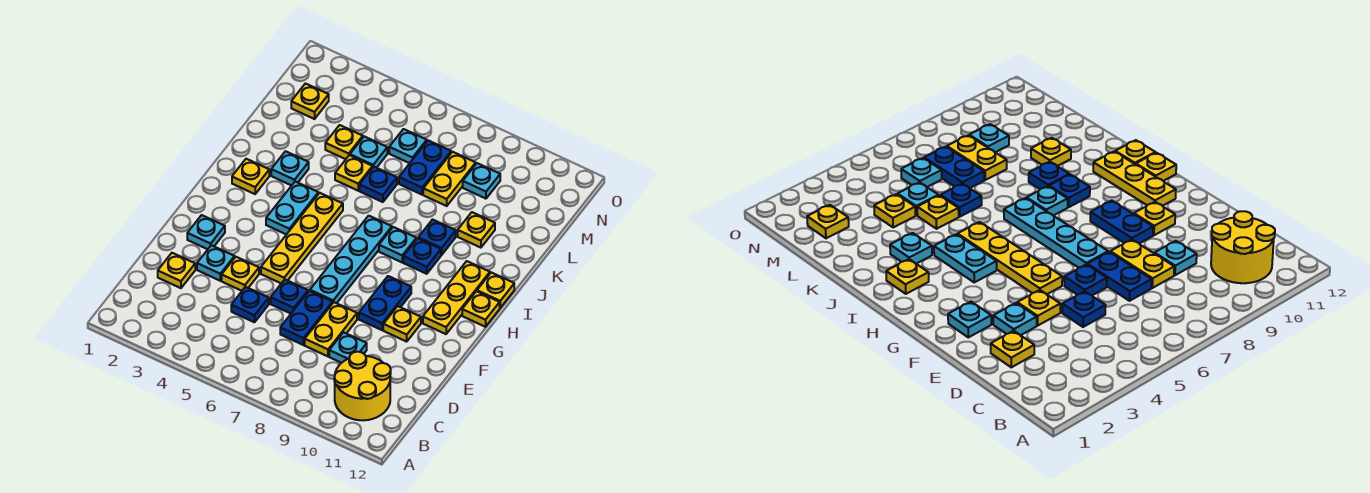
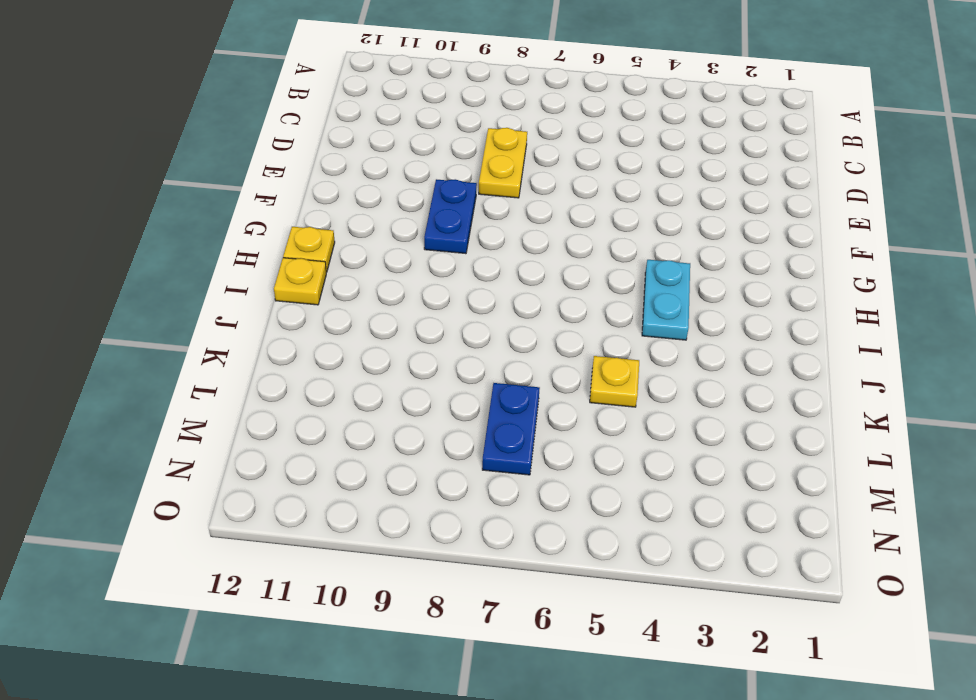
none -> yellow 2x2 round brick [334,352,391,420]
none -> yellow 1x1 plate [158,253,195,288]
none -> blue 1x1 plate [231,287,269,322]
none -> blue 1x2 plate [280,291,333,345]

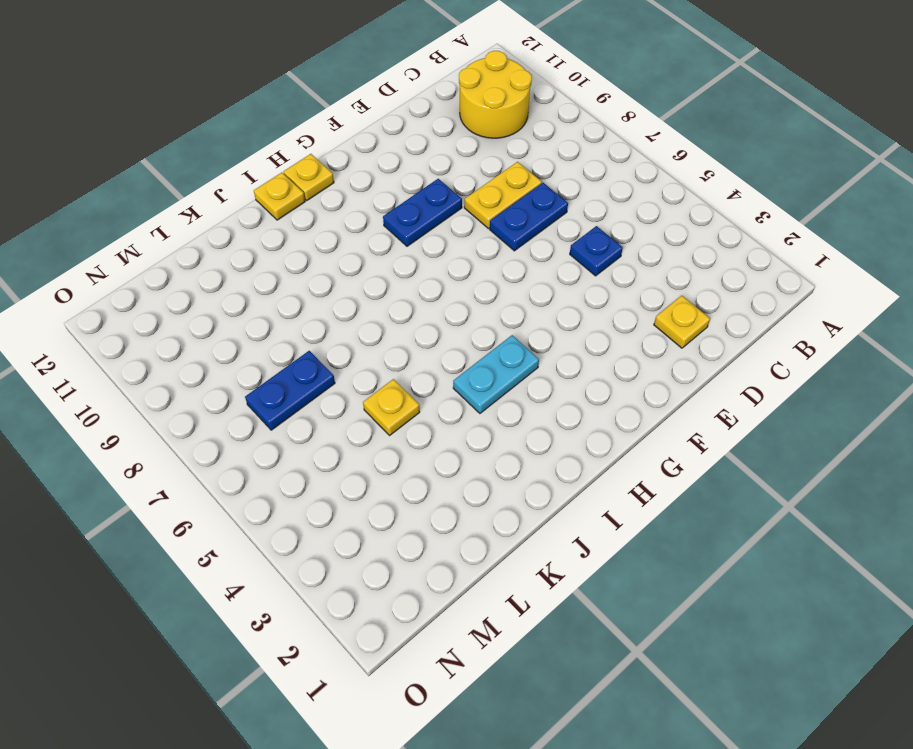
none -> cyan 1x1 plate [329,332,367,363]
none -> cyan 1x1 plate [197,245,235,281]
none -> yellow 1x1 plate [222,257,259,291]
none -> blue 1x1 plate [271,280,308,314]

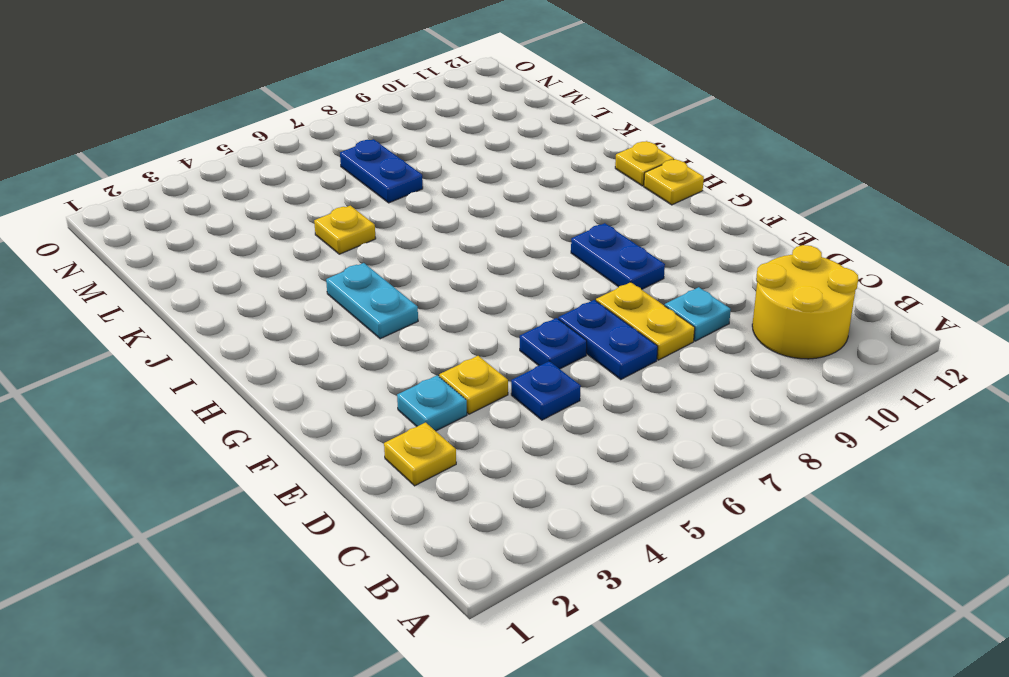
none -> cyan 1x1 plate [187,215,225,249]
none -> yellow 1x4 plate [261,193,343,283]
none -> cyan 1x4 plate [310,216,392,303]
none -> yellow 1x1 plate [383,306,421,342]

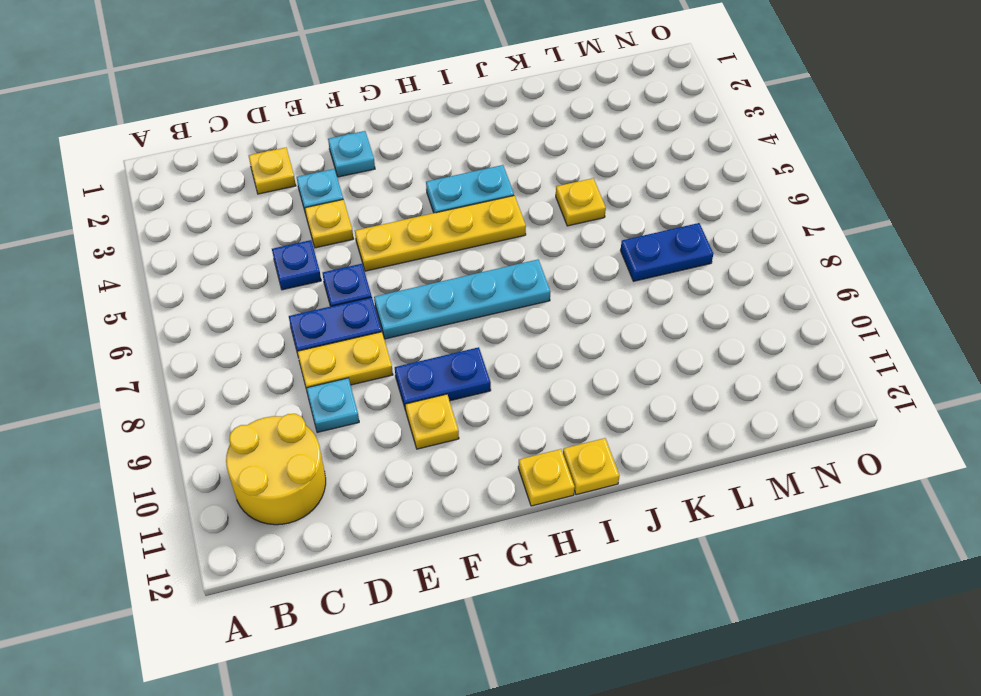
none -> yellow 1x3 plate [423,261,490,334]
none -> yellow 1x1 plate [232,159,269,194]
none -> cyan 1x1 plate [379,227,416,262]
none -> blue 1x1 plate [403,238,441,274]

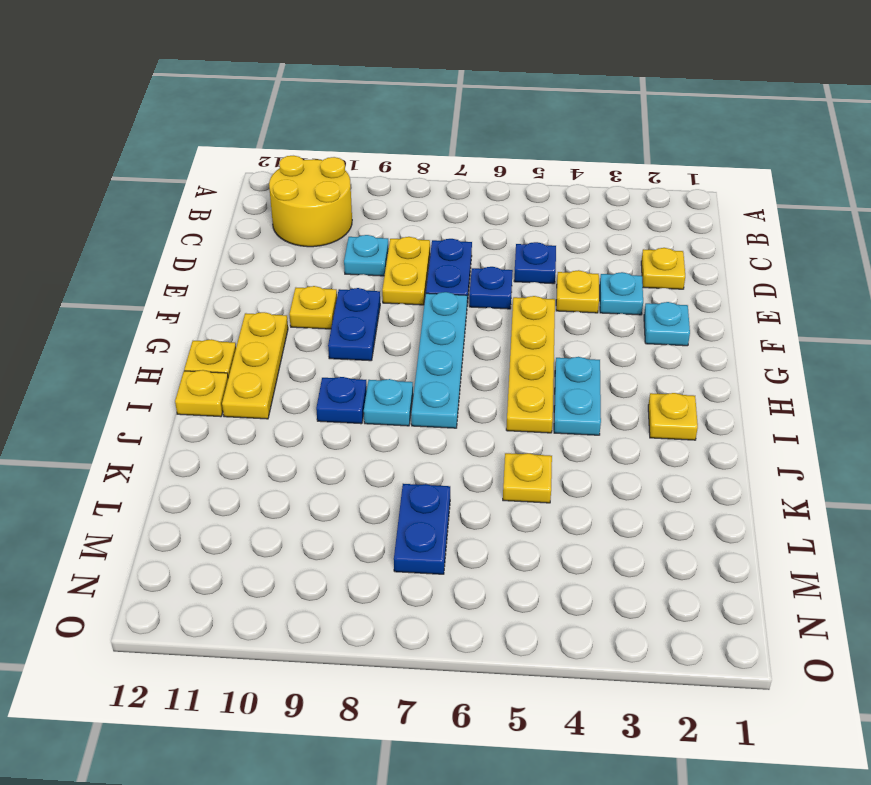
none -> cyan 1x1 plate [271,151,309,186]
none -> blue 1x1 plate [418,220,456,255]
none -> blue 1x1 plate [360,167,397,202]
none -> yellow 1x1 plate [458,212,495,248]

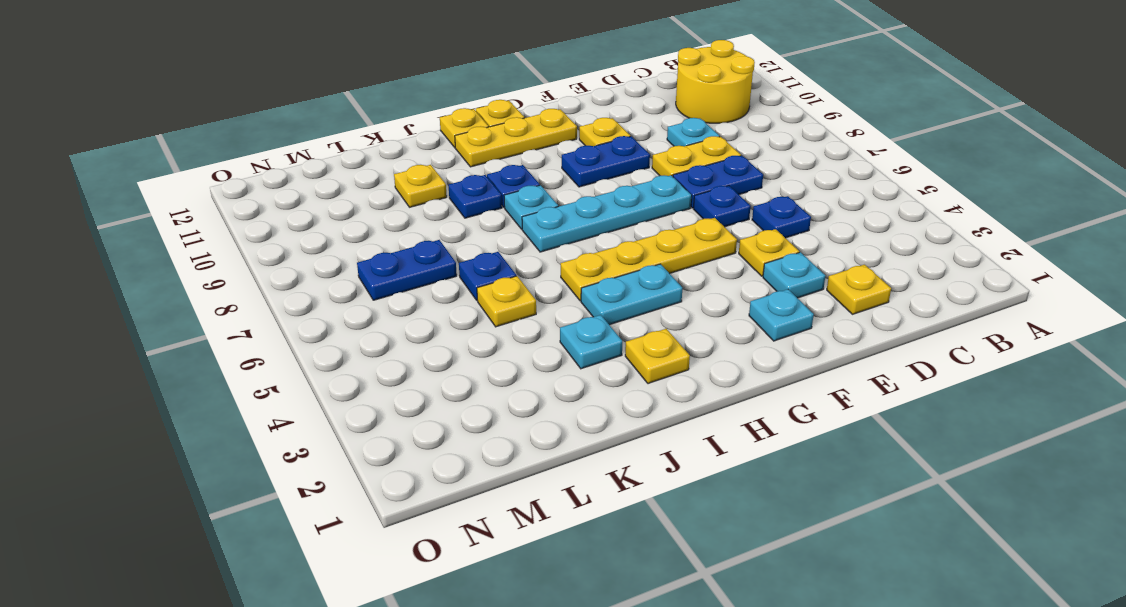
none -> yellow 1x1 plate [325,125,363,159]
none -> cyan 1x1 plate [350,136,387,168]
none -> yellow 1x2 plate [423,152,476,206]
none -> yellow 1x1 plate [291,84,329,119]

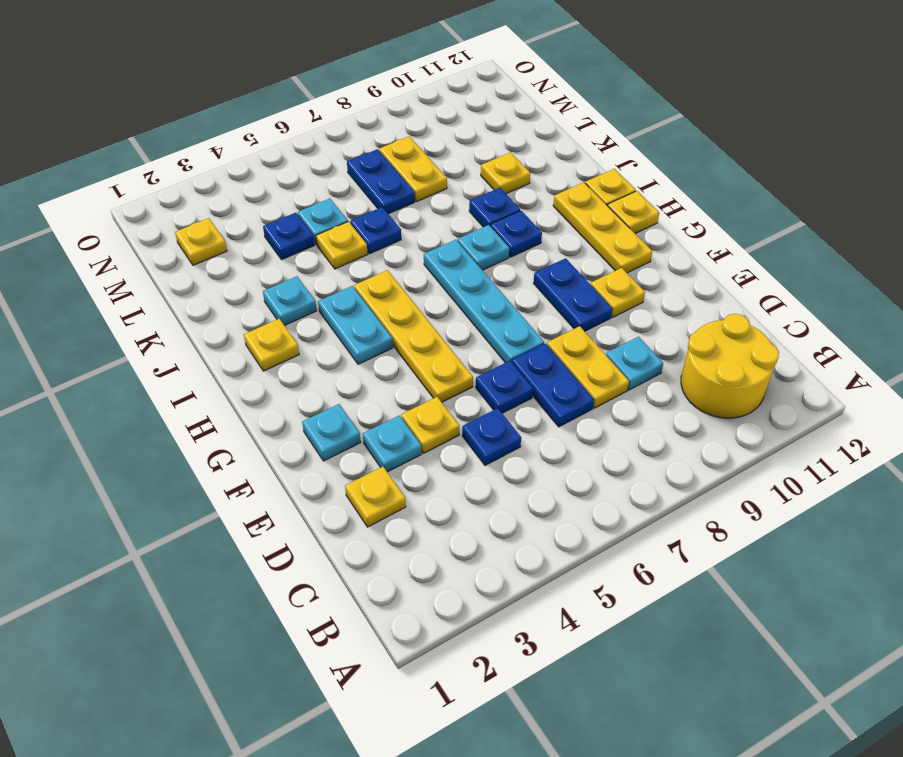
blue 1x1 plate [263,213,314,260] -> yellow 1x1 plate [325,125,363,159]
none -> cyan 1x1 plate [389,129,427,163]
none -> cyan 1x1 plate [463,163,500,199]

